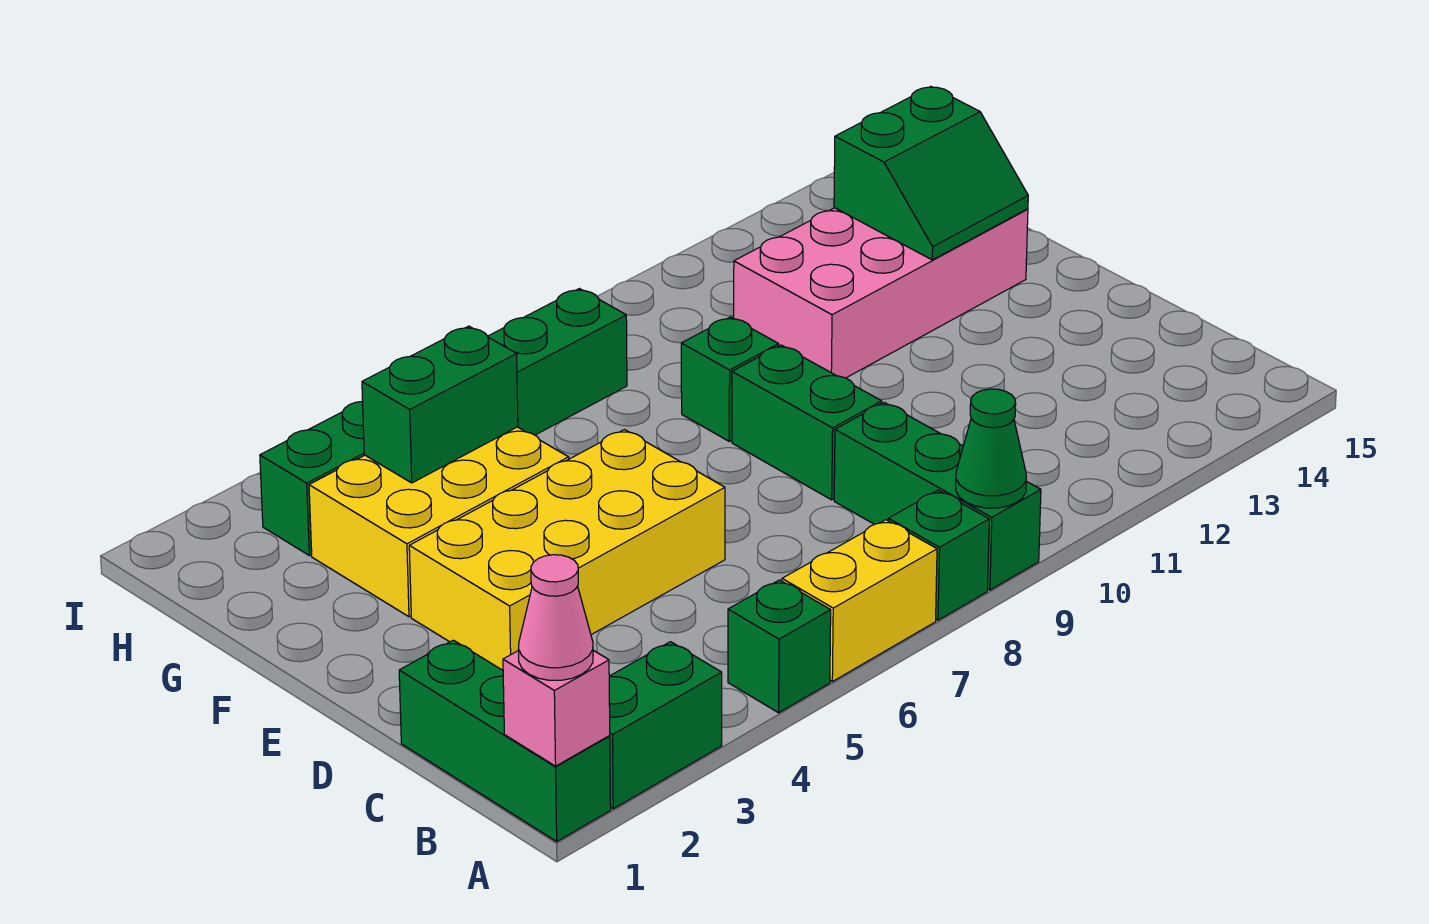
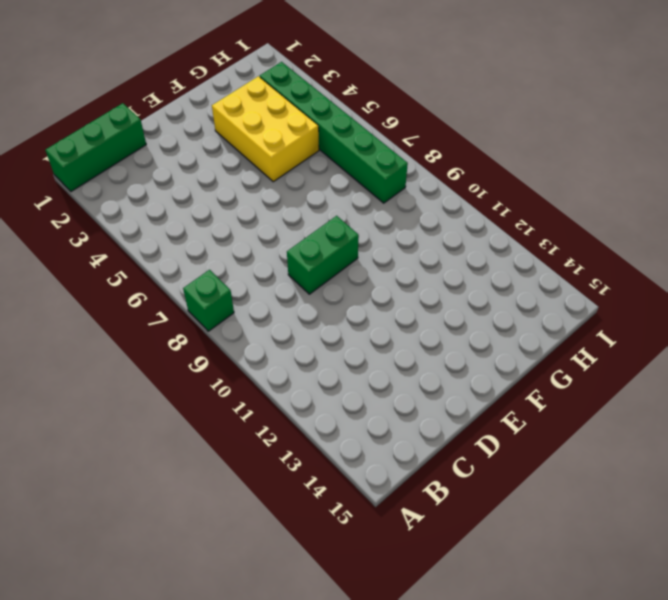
none -> green 1x2 brick [609,642,722,809]
none -> green 1x1 brick [728,580,831,713]
none -> yellow 1x2 brick [782,520,937,681]

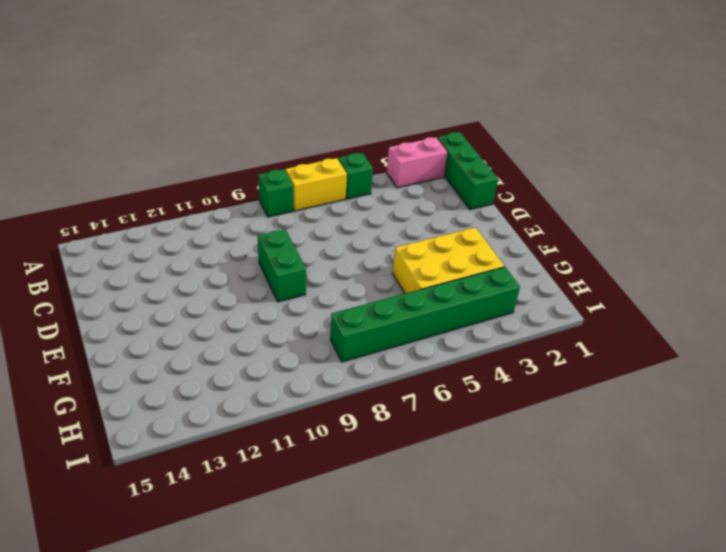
pink 1x2 brick [387,137,448,188] -> green 1x2 brick [609,642,722,809]
none -> green 1x3 brick [834,402,1041,590]
none -> yellow 2x4 brick [409,430,725,670]
none -> green 1x1 brick [681,317,779,441]

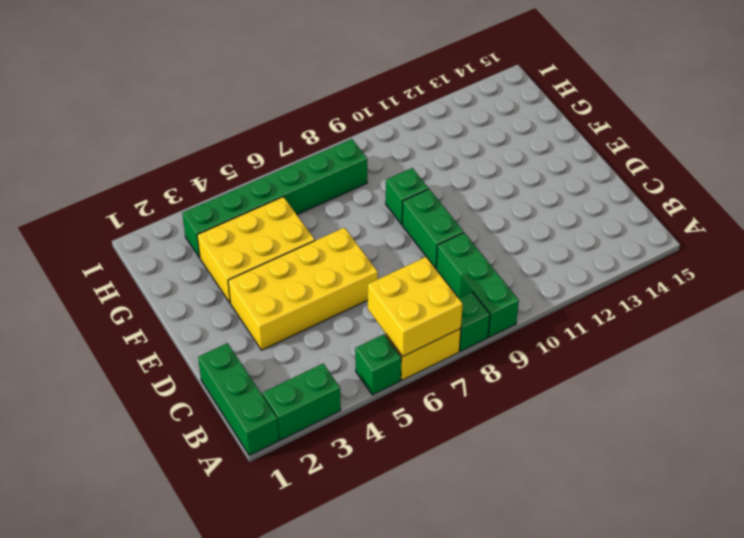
yellow 2x2 brick [368,257,463,356] -> none
none -> pink 2x4 brick [734,208,1028,378]
none -> pink 1x1 brick [503,650,610,766]
none -> green 1x1 cone [956,389,1026,508]

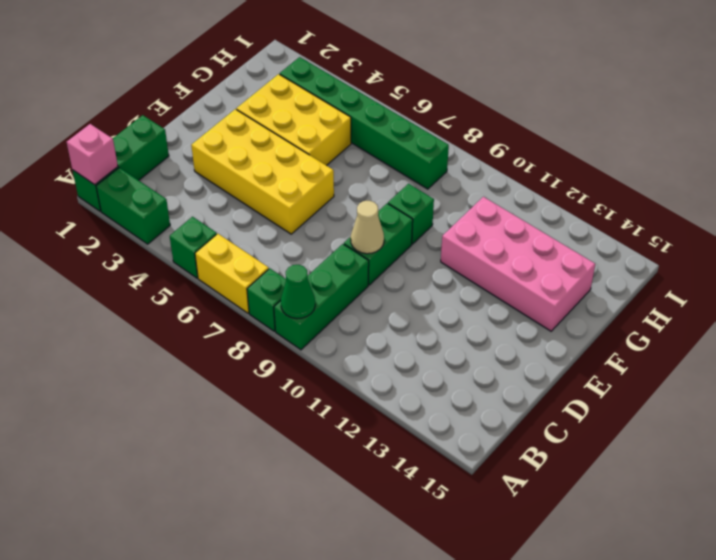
tan 1x1 cone [351,201,384,254] -> none
none -> green 2x2 slope [834,87,1028,260]
none -> green 1x2 brick [362,326,518,483]
none -> pink 1x1 cone [519,555,593,680]

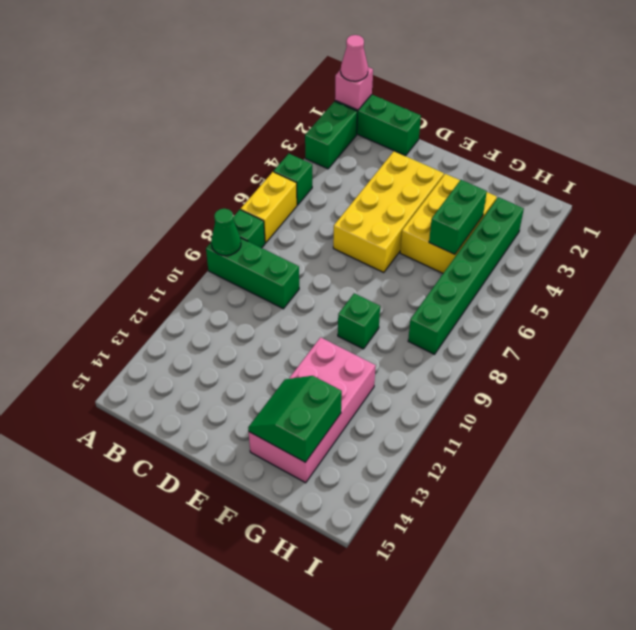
none -> green 1x2 brick [732,345,882,500]

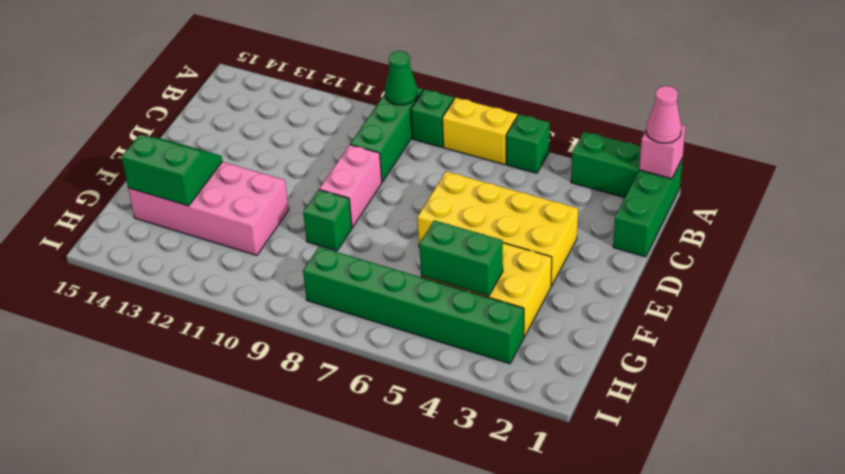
pink 1x2 brick [319,145,382,227] -> green 1x2 brick [732,345,882,500]

